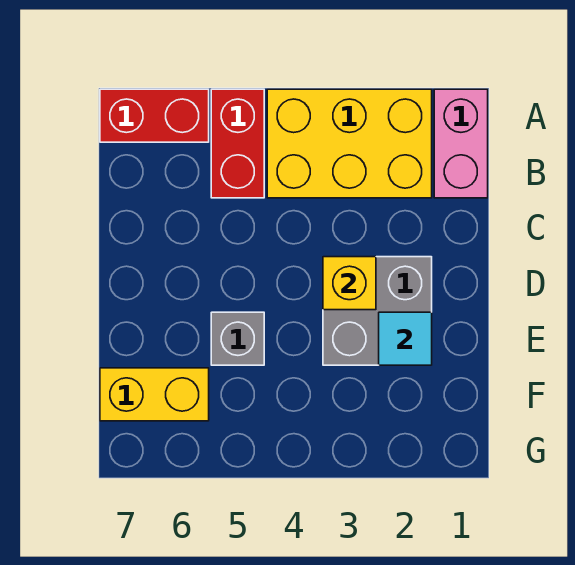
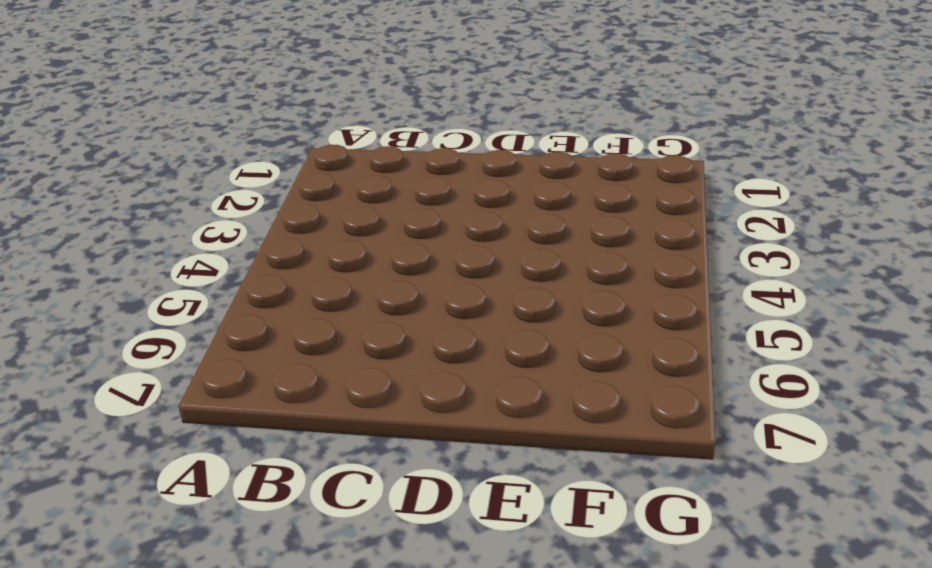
none -> pink 1x2 brick [434,89,488,198]
none -> yellow 2x3 brick [267,89,432,198]

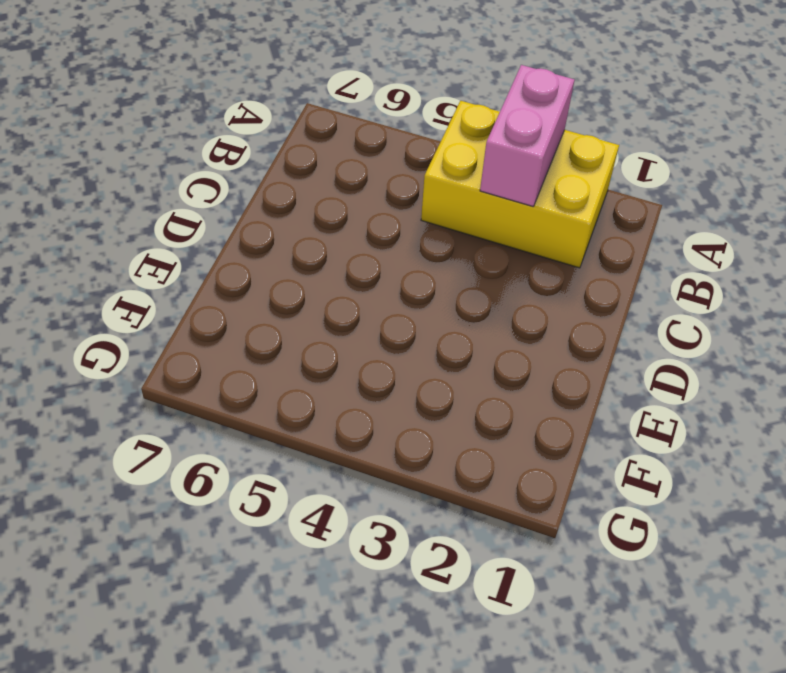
pink 1x2 brick [480,65,574,206] -> pink 1x2 brick moved to [434,89,488,198]
none -> red 1x2 brick [211,89,264,198]
none -> red 1x2 brick [100,89,209,142]

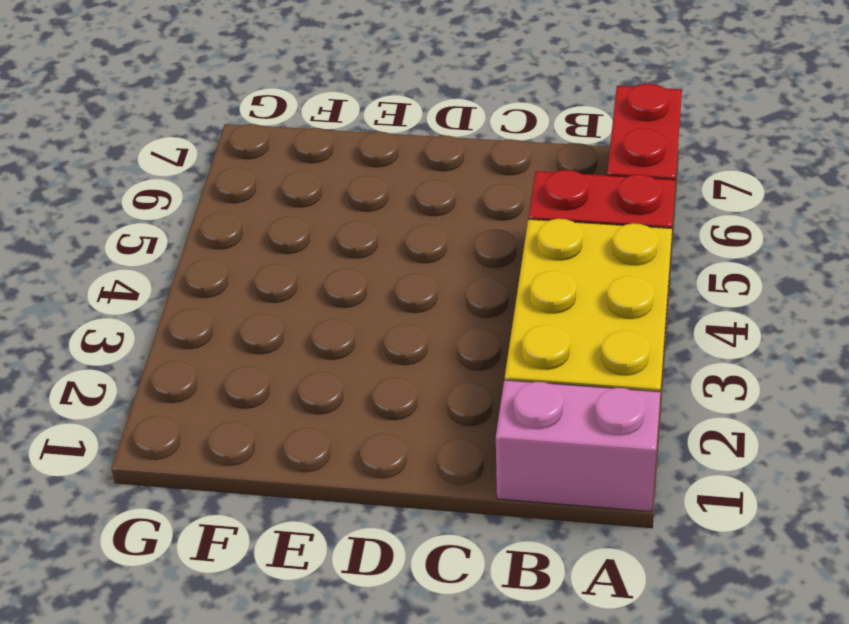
none -> grey 2x2 brick [323,257,432,365]
none -> grey 1x1 brick [211,312,264,365]

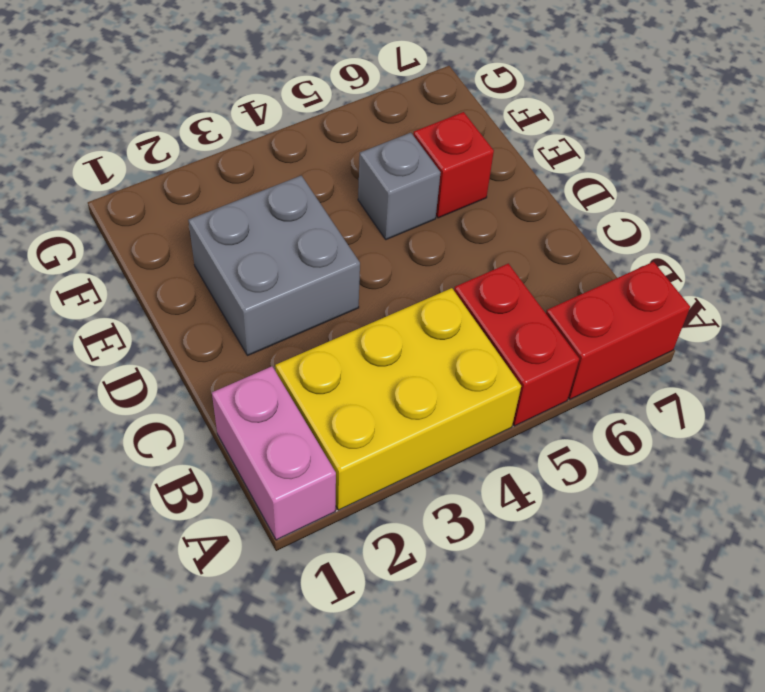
red 1x1 brick [413,112,494,218] -> none
none -> yellow 1x2 brick [100,368,209,421]
none -> yellow 1x1 brick [323,257,376,310]

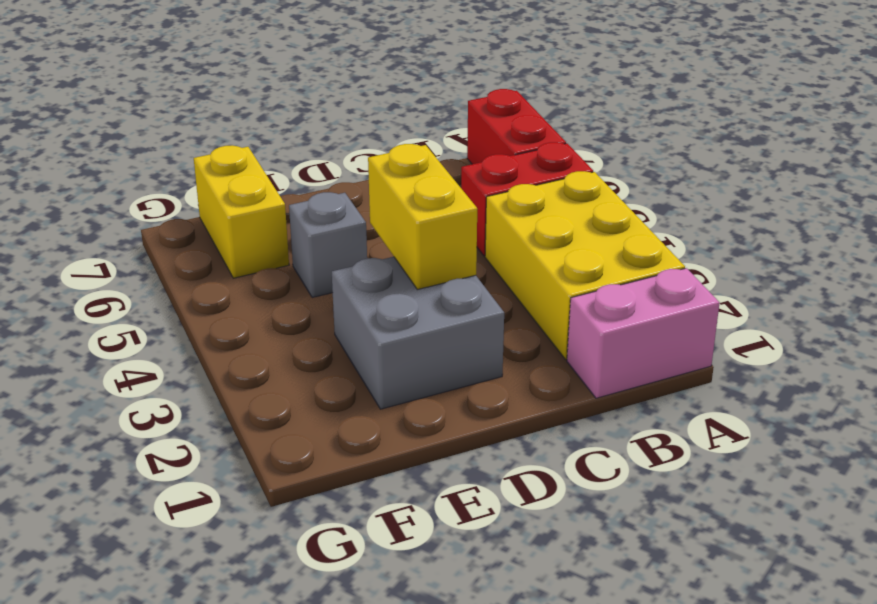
yellow 1x2 brick [368,144,477,290] -> yellow 1x1 brick [323,257,376,310]
none -> cyan 1x1 tile [379,312,432,365]

